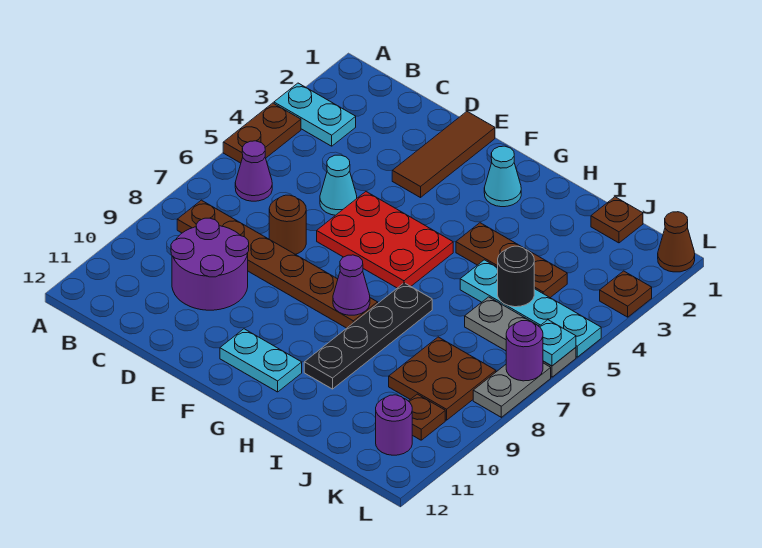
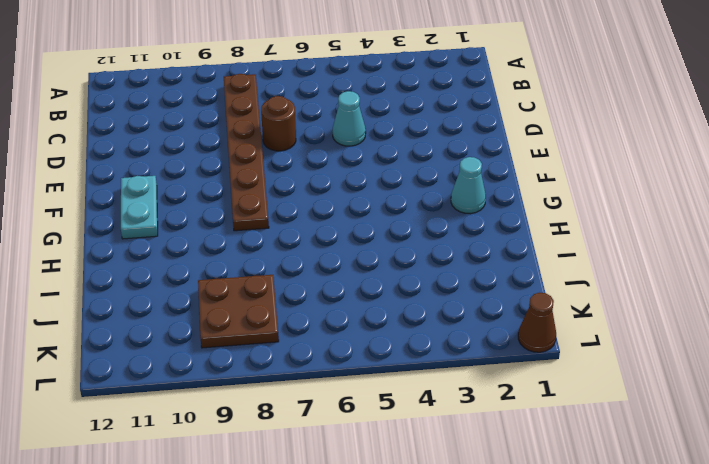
none -> cyan 1x2 plate [274,83,356,146]
none -> brown 1x2 plate [223,103,301,163]
none -> purple 1x1 cone [235,141,272,201]

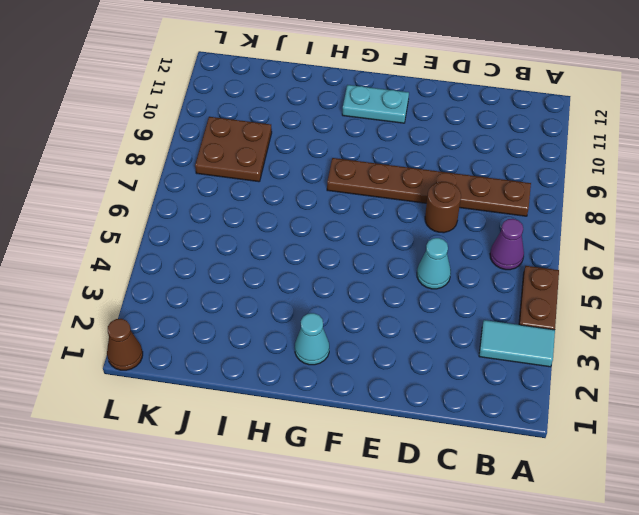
cyan 1x2 tile [479,320,555,367] -> cyan 1x2 plate [274,83,356,146]
none -> purple 2x2 round brick [171,218,249,310]
none -> brown 1x3 tile [392,112,495,198]
none -> red 2x3 plate [317,192,453,288]

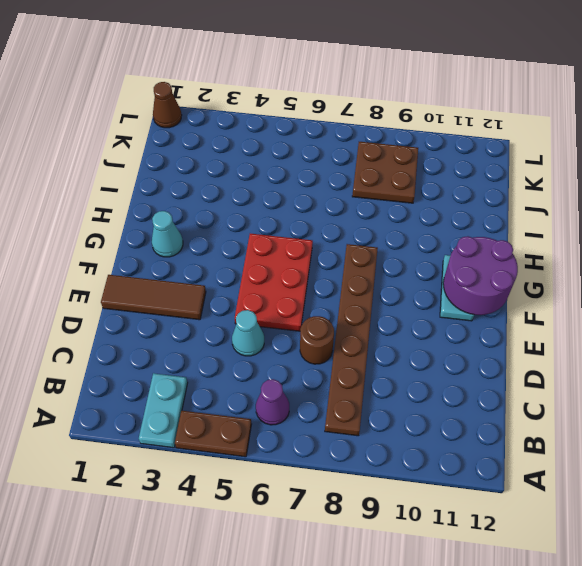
purple 2x2 round brick [443,236,518,315] -> purple 2x2 round brick moved to [171,218,249,310]
none -> brown 1x3 plate [456,223,567,298]
none -> black 1x4 plate [304,283,432,389]
none -> cyan 1x4 plate [460,260,601,357]

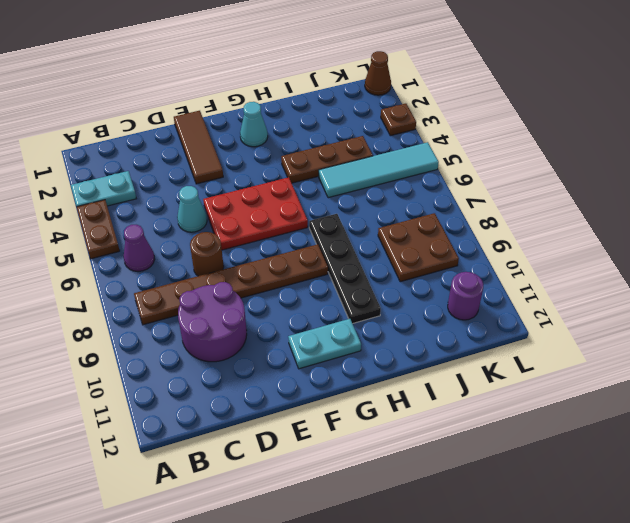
cyan 1x4 tile [319,142,439,198] -> cyan 1x4 plate [460,260,601,357]
none -> brown 1x1 plate [591,197,643,243]
none -> grey 1x3 plate [465,297,576,377]
none -> brown 1x1 plate [409,394,445,440]

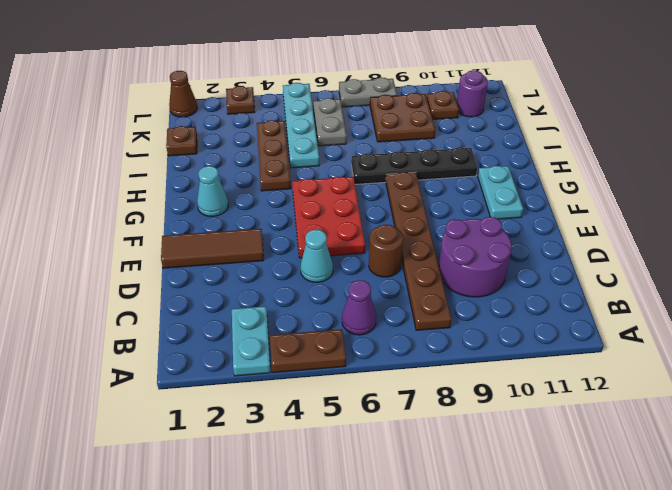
grey 1x2 plate [313,98,347,146] -> grey 1x3 plate [465,297,576,377]
none -> purple 1x1 cone [333,255,370,315]
none -> black 1x1 round brick [498,246,534,307]
none -> cyan 1x1 plate [539,320,576,366]

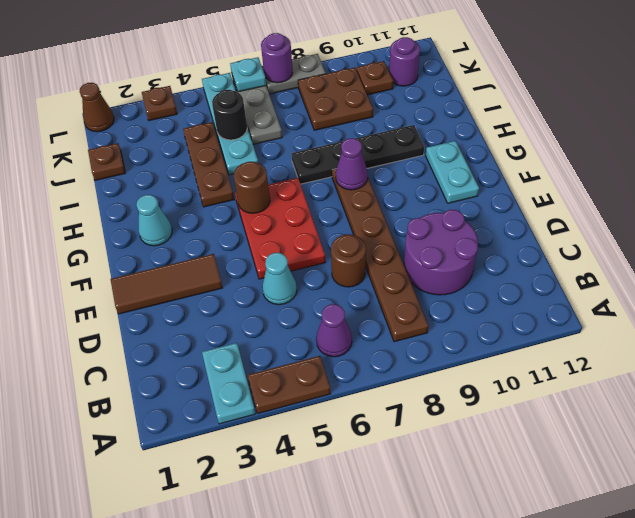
brown 1x1 round brick [234,162,270,213] -> none

